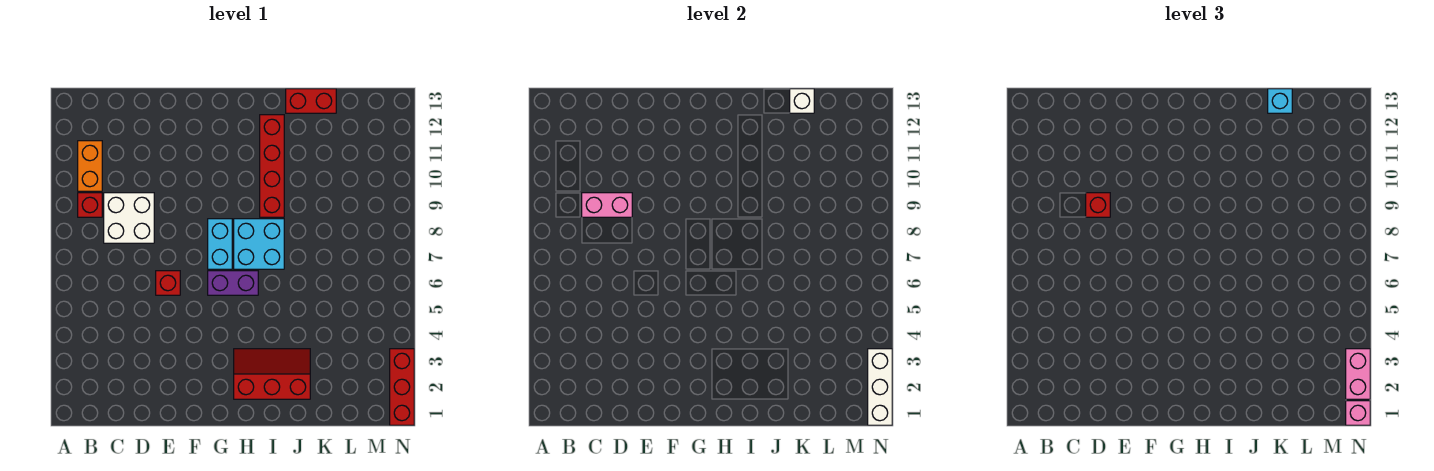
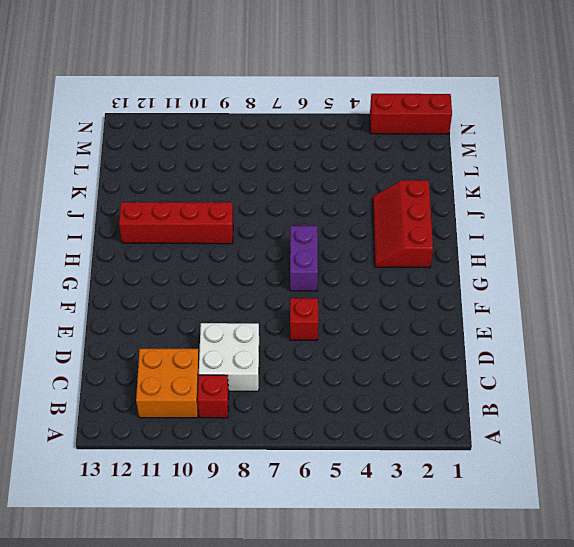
orange 2x2 brick [136,349,199,418] -> orange 1x2 brick [78,141,102,191]
none -> cyan 1x2 brick [208,219,232,269]
none -> cyan 2x2 brick [234,219,284,269]
none -> red 1x2 brick [286,89,336,113]

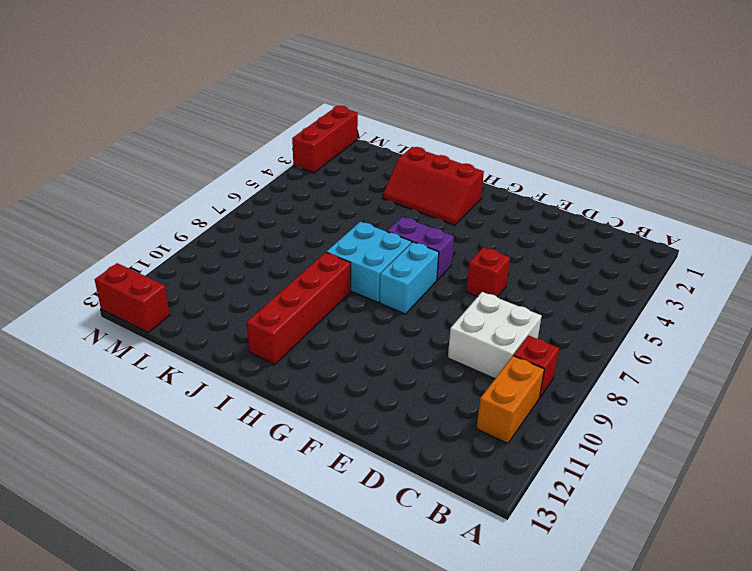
red 1x2 brick [95,263,170,333] -> red 1x2 brick moved to [286,89,336,113]
none -> pink 1x2 brick [582,193,632,217]
none -> white 1x1 brick [790,89,814,113]
none -> white 1x3 brick [868,349,892,425]

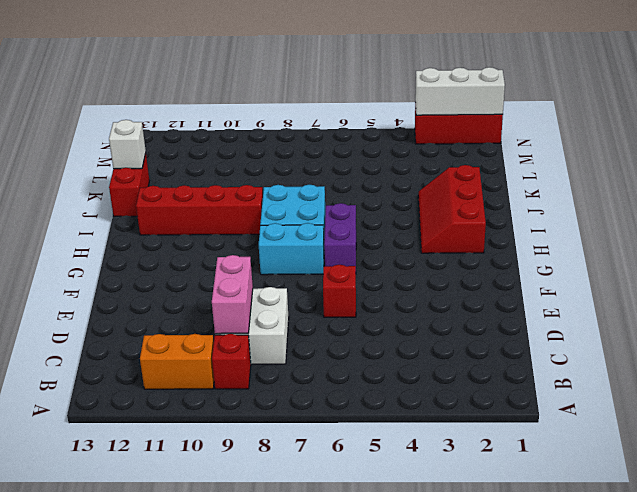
none -> red 1x1 brick [1086,193,1110,217]
none -> cyan 1x1 brick [1268,89,1292,113]
none -> pink 1x1 brick [1346,401,1370,425]

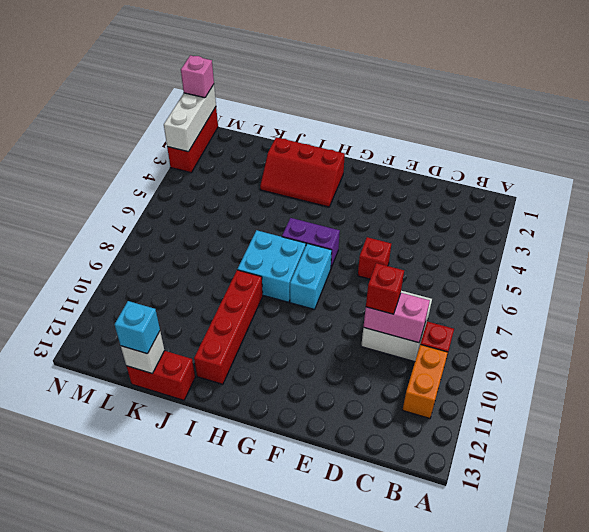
none -> pink 1x2 brick [1346,349,1370,399]

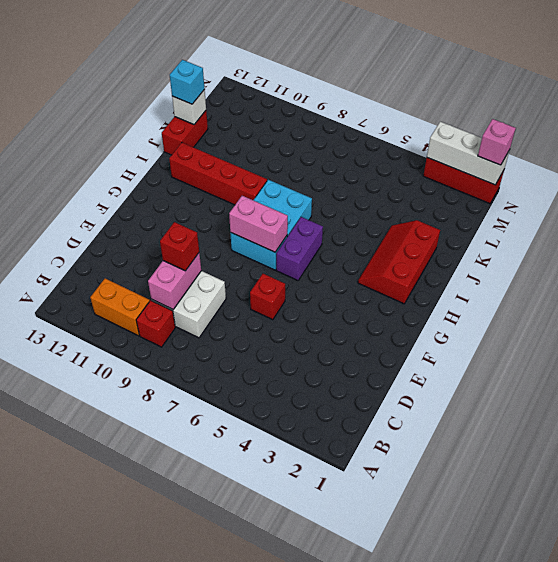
pink 1x2 brick [229,196,288,252] -> pink 1x2 brick moved to [1346,349,1370,399]

